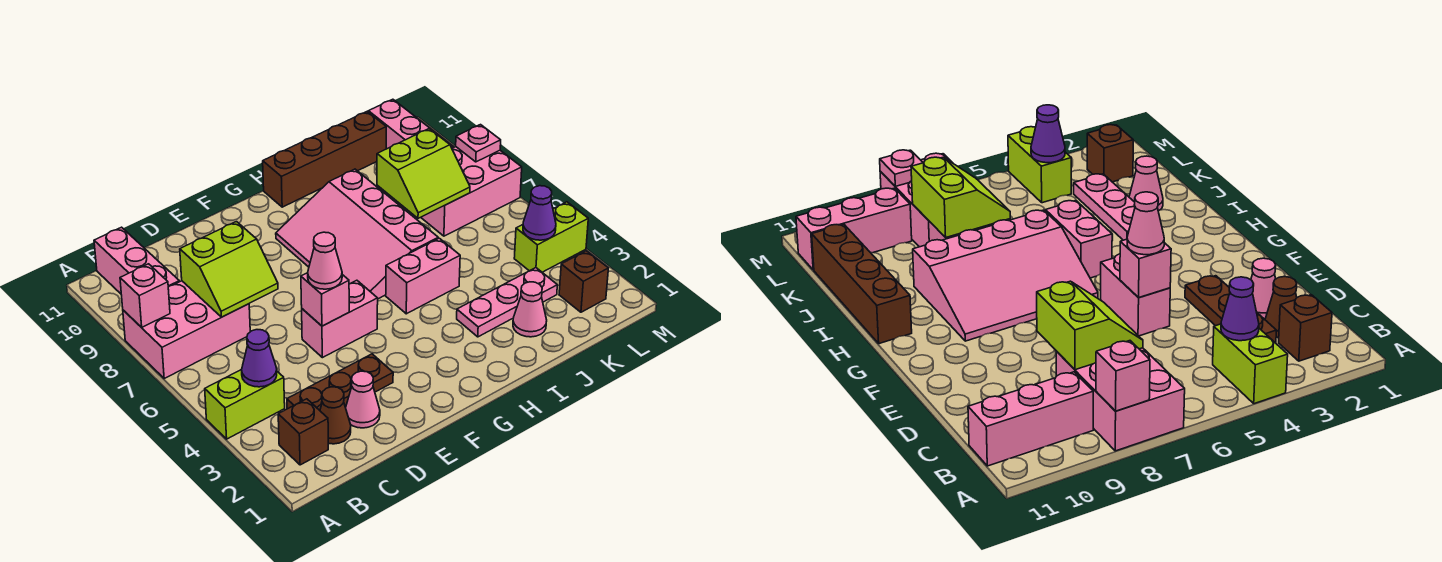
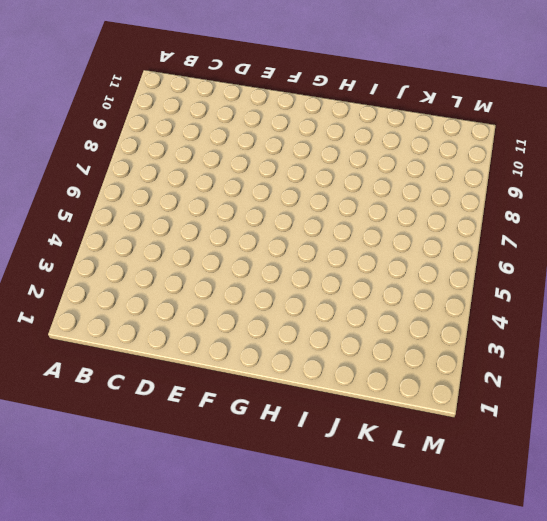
none -> lime 1x2 brick [205,369,285,439]
none -> pink 2x3 brick [123,281,250,378]
none -> brown 1x1 brick [278,399,328,465]

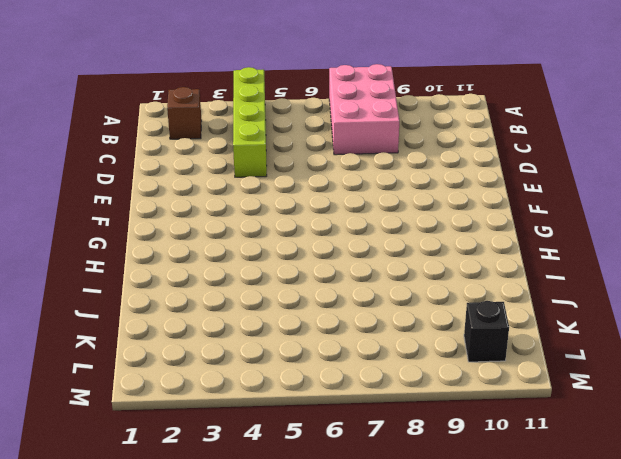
lime 1x4 brick [233,67,267,177] -> lime 1x2 brick [205,369,285,439]
black 1x1 brick [464,301,509,362] -> pink 1x3 brick [368,99,453,149]
none -> pink 1x3 brick [94,227,179,294]
none -> brown 1x1 cone [320,387,351,444]
none -> brown 1x3 plate [287,354,393,410]

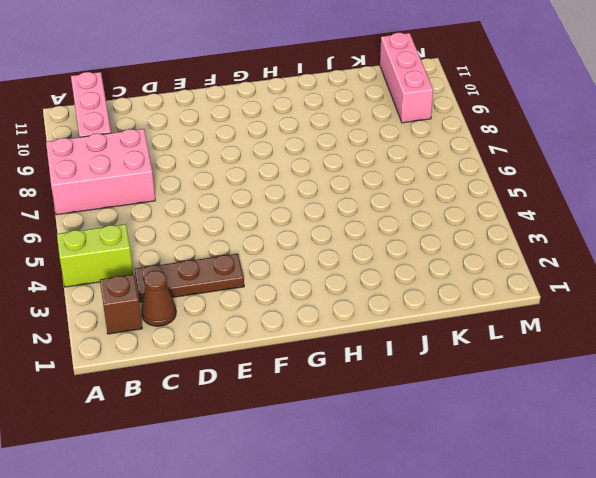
none -> pink 1x1 cone [346,371,380,428]
none -> pink 1x2 brick [302,280,378,358]
none -> pink 3x4 slope [276,169,438,299]

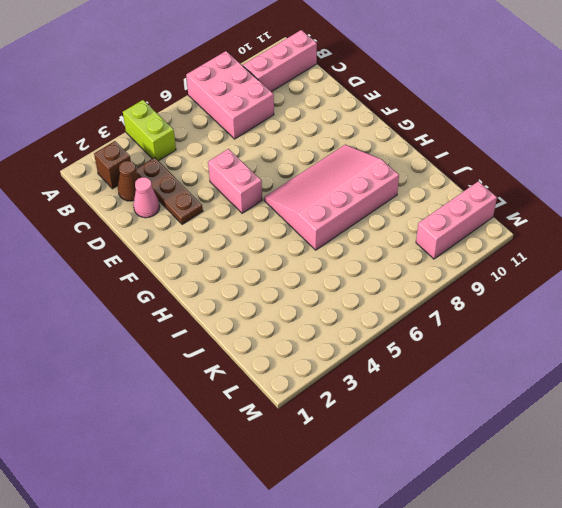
none -> pink 1x2 brick [386,238,460,314]
none -> brown 1x4 brick [263,112,386,207]
none -> pink 1x3 plate [457,268,557,337]

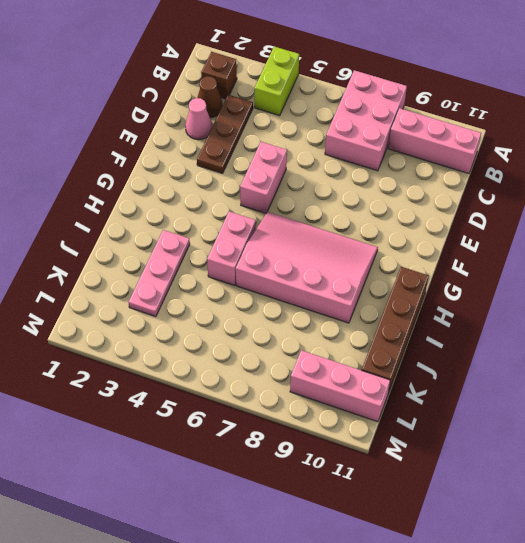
none -> pink 1x1 cone [513,282,547,337]
none -> pink 2x3 brick [421,147,522,236]
none -> brown 1x1 brick [559,251,608,312]

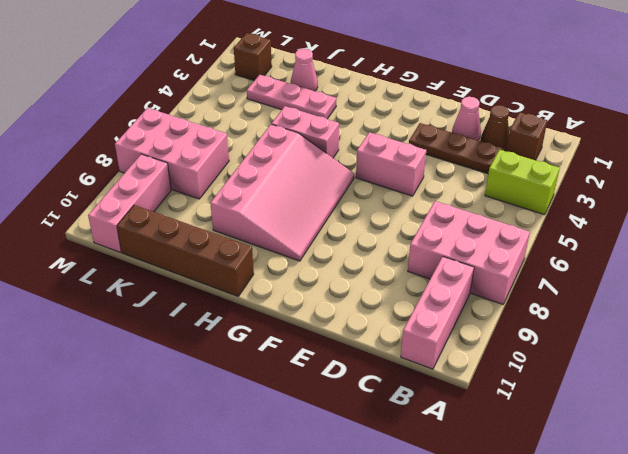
none -> lime 1x2 brick [514,202,588,272]
none -> pink 1x1 brick [120,264,170,327]
none -> purple 1x1 cone [242,330,277,387]

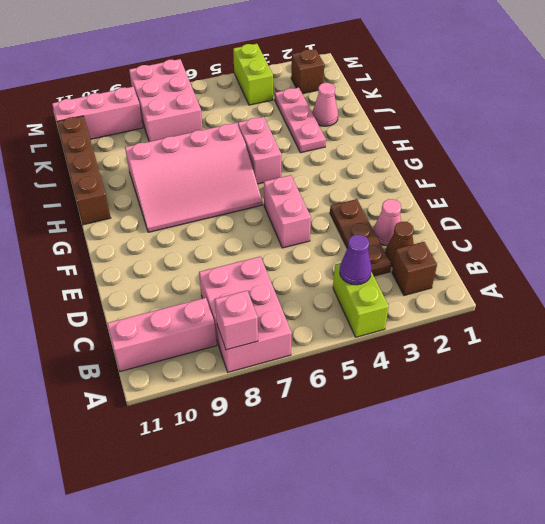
none -> lime 2x2 slope [180,222,278,317]
none -> pink 1x1 brick [301,273,349,326]
none -> lime 2x2 slope [377,129,470,218]

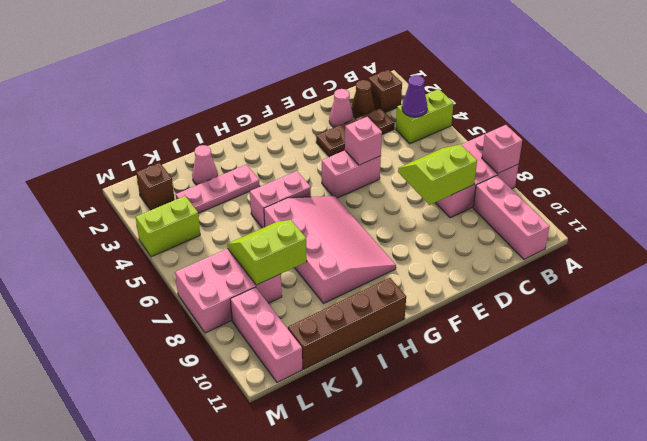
none -> purple 1x1 cone [523,186,556,240]
none -> pink 1x1 plate [456,125,501,162]
none -> pink 1x1 cone [308,232,342,289]

